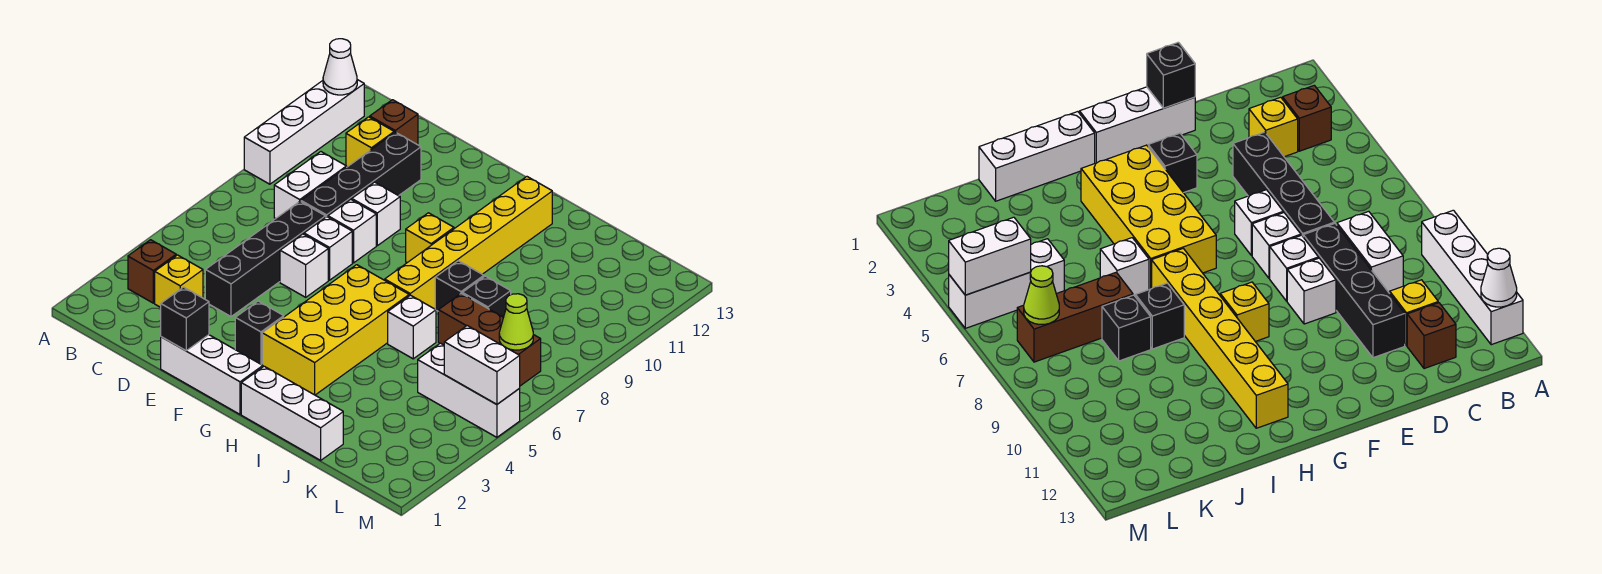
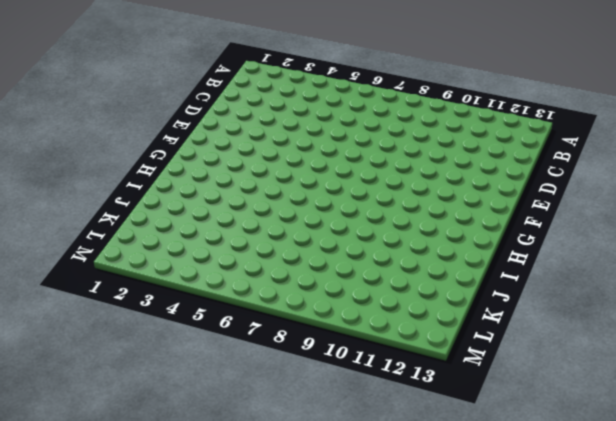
none -> white 1x4 brick [244,80,364,184]
none -> brown 1x1 brick [128,240,176,303]
none -> yellow 1x1 brick [155,255,203,307]

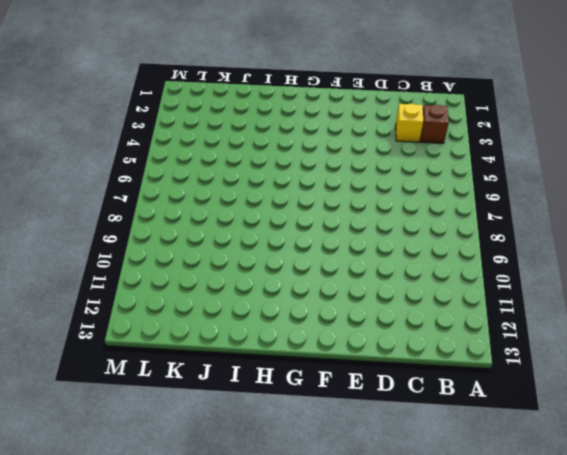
none -> white 1x4 brick [244,80,364,184]
none -> white 1x2 brick [274,152,346,219]
none -> yellow 1x1 brick [346,117,394,167]

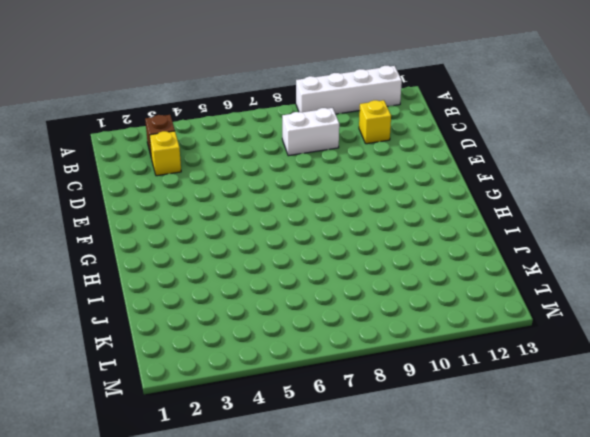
none -> brown 1x1 brick [370,100,418,145]
none -> black 1x4 brick [205,202,326,317]
none -> black 1x4 brick [301,132,421,217]

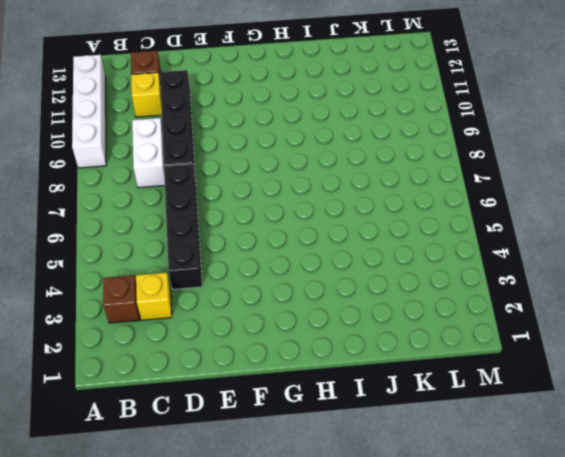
none -> white 1x3 brick [161,335,263,414]
none -> white 1x1 brick [280,234,328,297]
none -> white 1x1 brick [304,217,352,280]

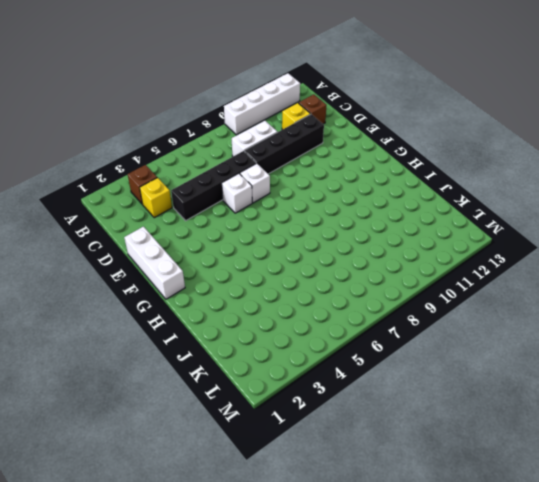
none -> white 1x1 brick [328,199,376,263]
none -> white 1x1 brick [352,182,400,246]
none -> black 1x1 brick [235,301,284,364]

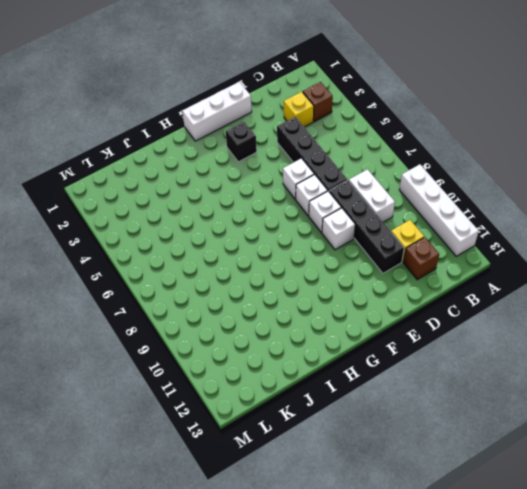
none -> yellow 2x4 brick [262,265,409,395]
none -> yellow 1x1 brick [406,213,454,263]
none -> white 1x3 brick [241,366,343,460]

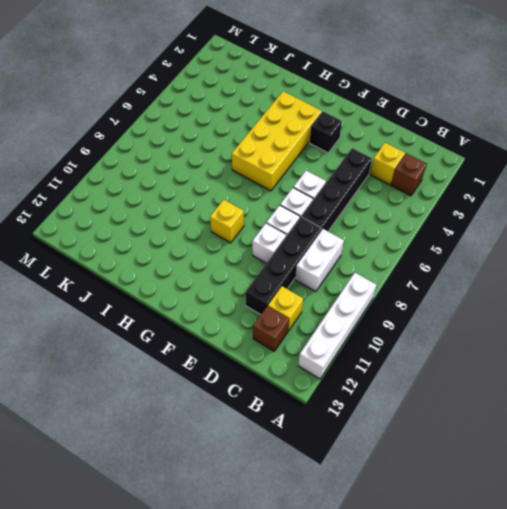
none -> white 1x3 brick [161,335,263,414]
none -> white 1x3 brick [241,366,343,460]
none -> yellow 1x6 brick [385,177,552,309]

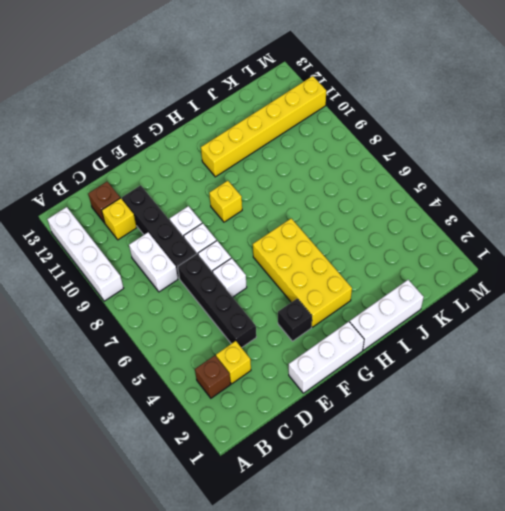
yellow 1x6 brick [201,76,326,177] -> yellow 1x6 brick turned to [385,177,552,309]
none -> white 1x1 brick [388,295,436,359]
none -> black 1x1 brick [435,261,484,311]
none -> brown 1x3 brick [438,293,541,386]

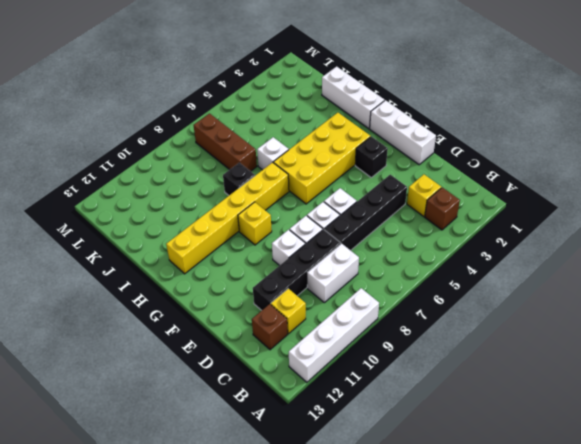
none -> black 1x1 brick [462,276,511,317]
none -> white 1x3 brick [418,343,520,437]
none -> white 1x1 cone [323,39,357,95]

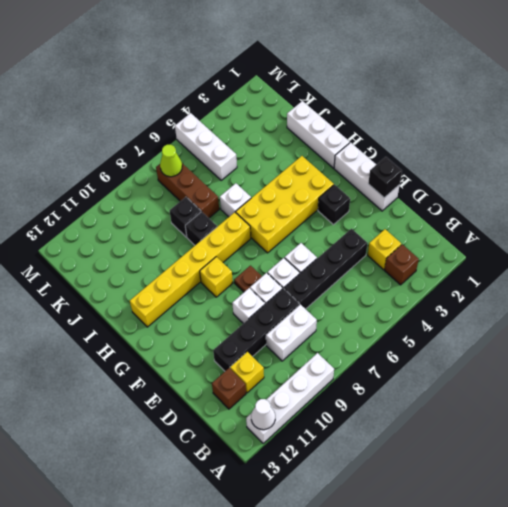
brown 1x1 plate [234,266,262,292] -> none
none -> white 1x2 brick [444,326,520,404]

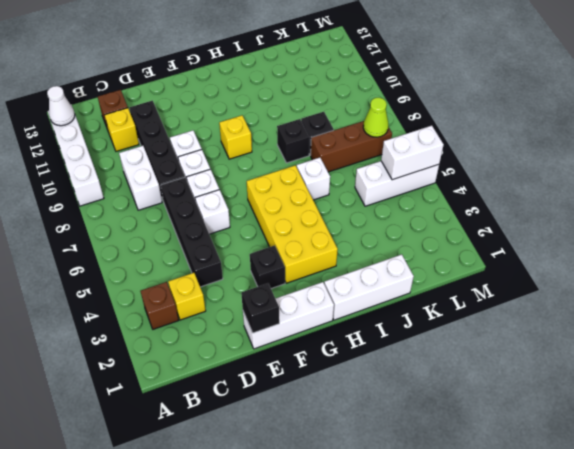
none -> yellow 1x6 brick [385,177,552,309]

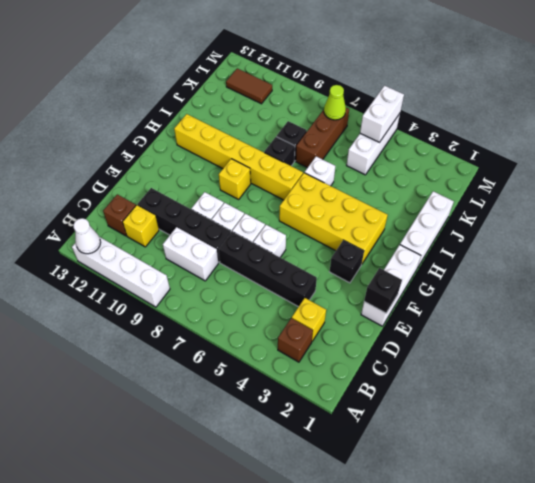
brown 1x2 tile [226,68,272,104] -> none

